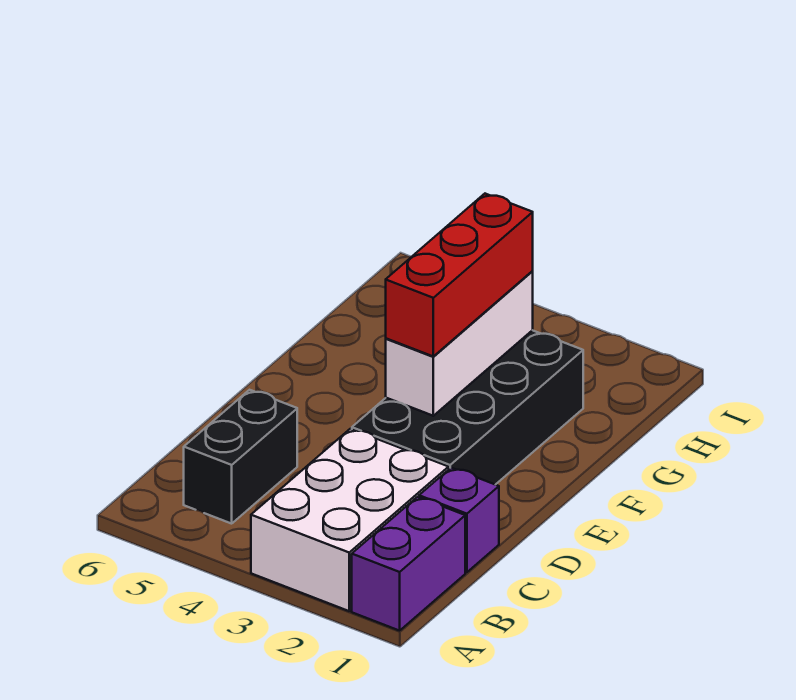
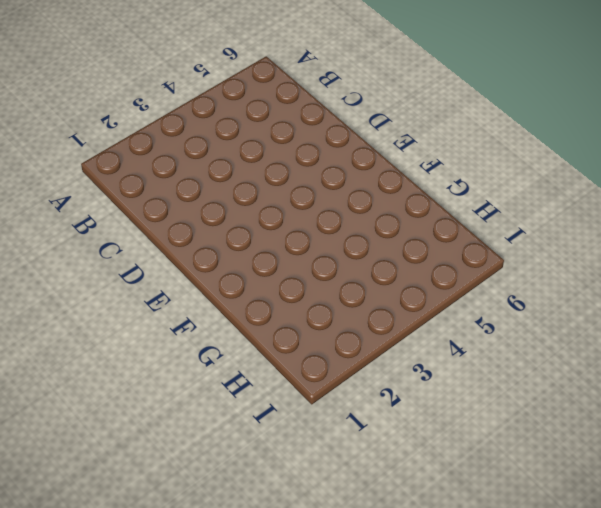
none -> purple 1x2 brick [352,497,465,631]
none -> white 2x3 brick [251,429,449,611]

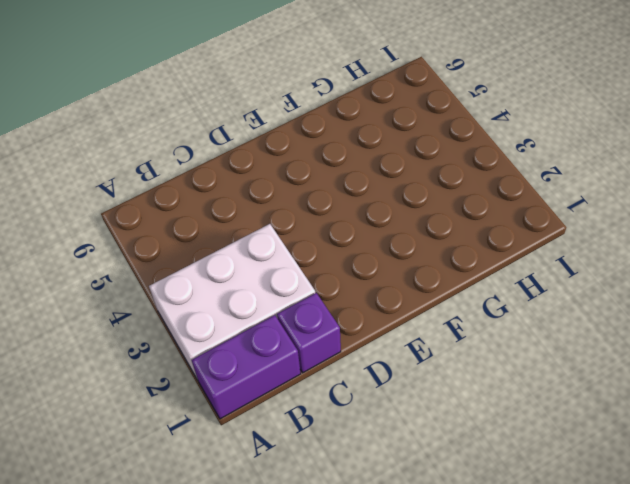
none -> black 1x2 brick [184,390,297,524]
none -> black 2x4 brick [352,330,583,485]

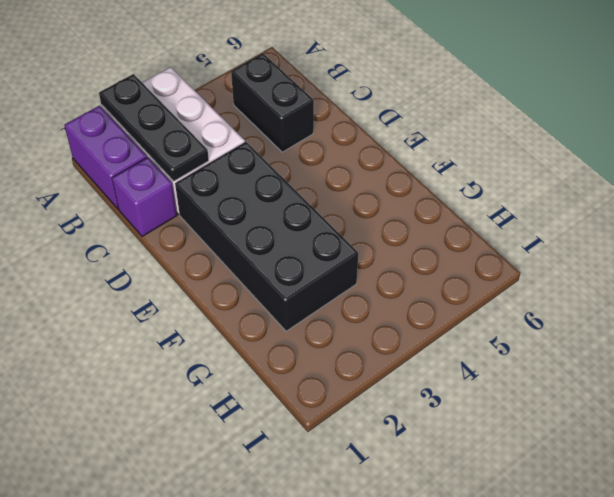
black 1x3 plate [99,74,209,181] -> none
none -> white 1x3 brick [386,271,533,416]
none -> red 1x3 brick [386,194,533,356]

